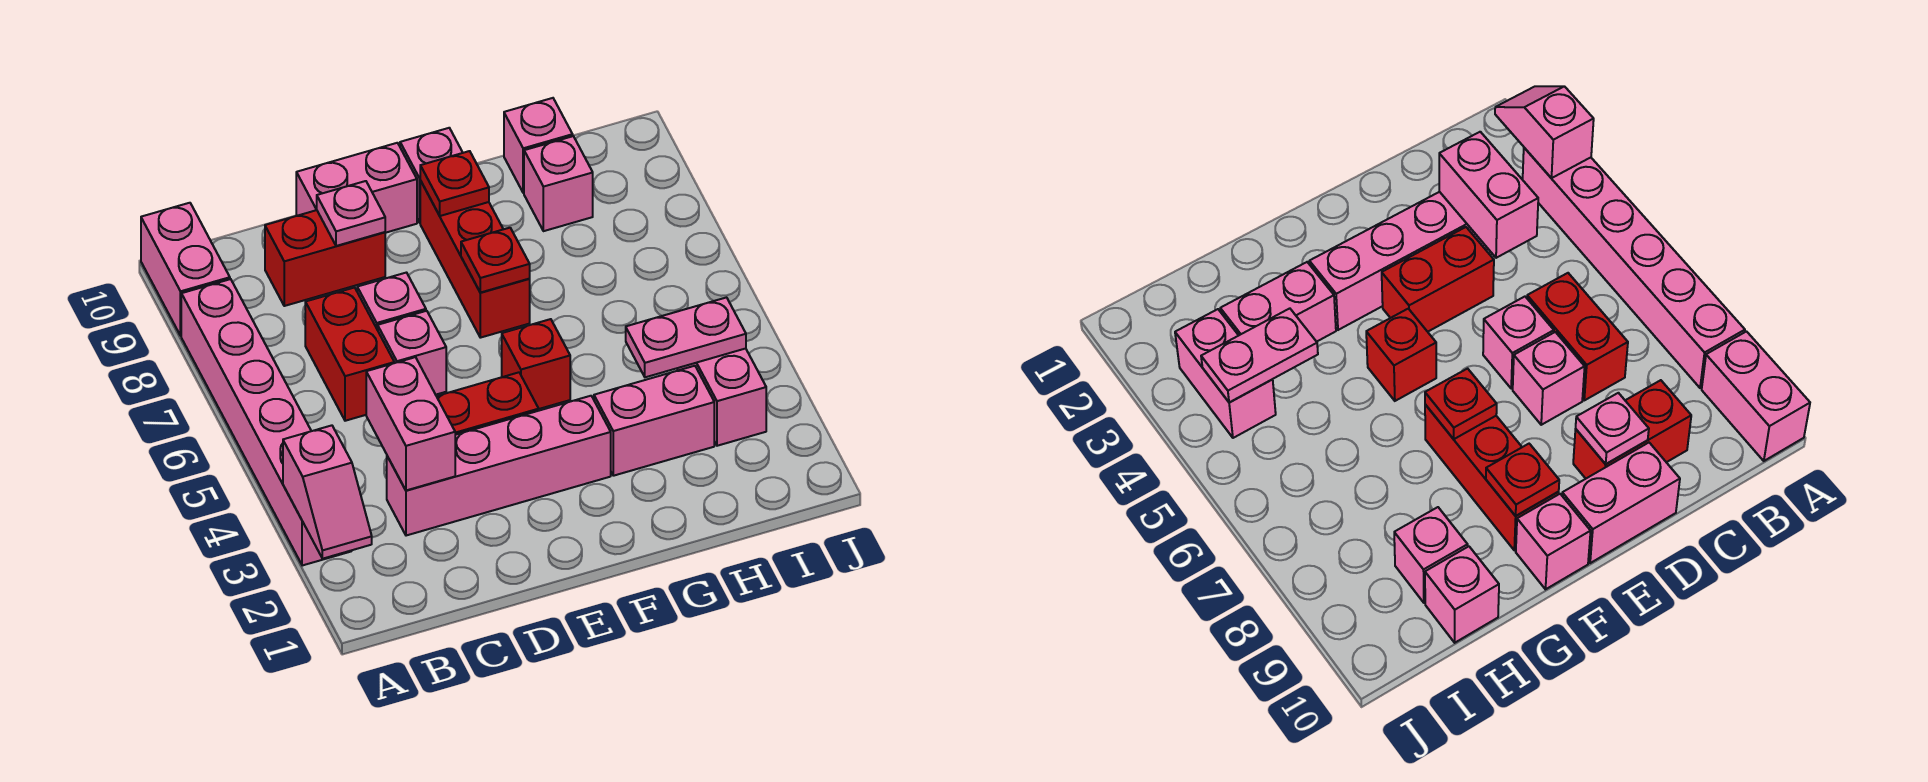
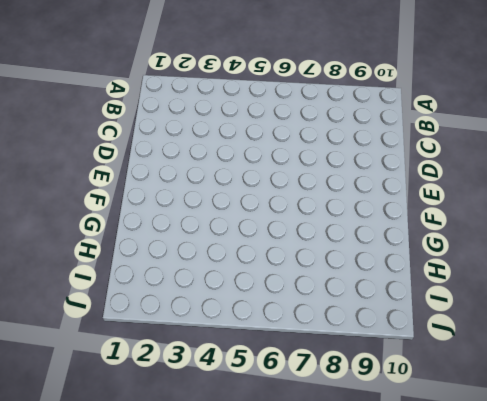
none -> pink 1x6 brick [181,279,351,566]
none -> pink 1x2 brick [141,203,230,336]
none -> pink 1x4 brick [387,396,611,536]

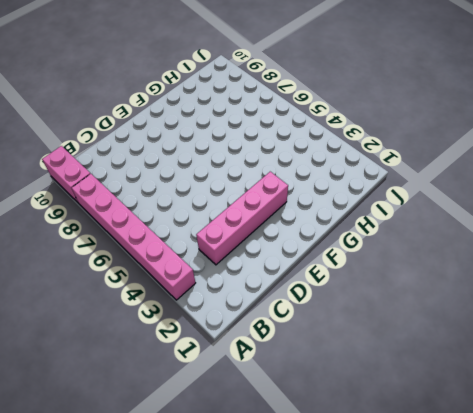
none -> red 1x2 brick [305,287,394,421]
none -> red 1x2 brick [265,210,385,306]
none -> red 1x2 brick [437,372,539,435]

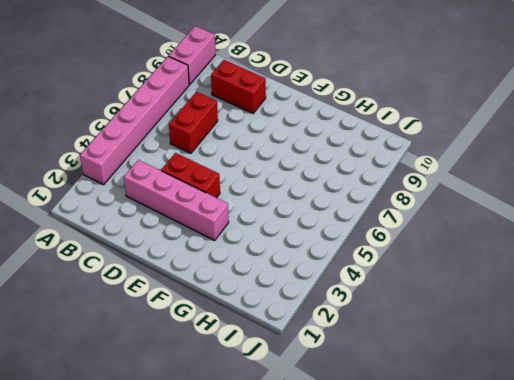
none -> pink 1x1 brick [378,311,446,395]
none -> pink 1x1 brick [357,273,426,330]
none -> pink 1x2 brick [296,143,417,233]

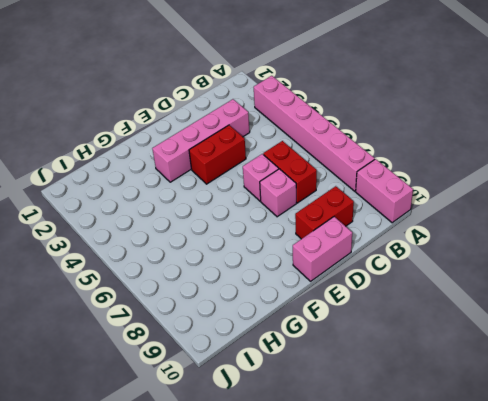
none -> red 1x1 brick [502,319,570,409]
none -> red 1x3 brick [420,181,530,338]
none -> pink 1x1 brick [400,128,463,223]

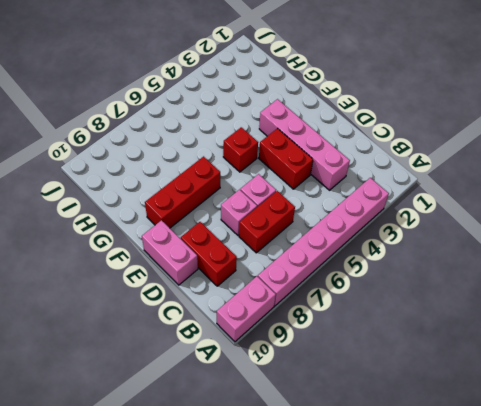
none -> pink 1x1 brick [400,128,463,223]
none -> pink 1x2 brick [594,366,714,476]
none -> pink 1x1 brick [524,136,593,231]

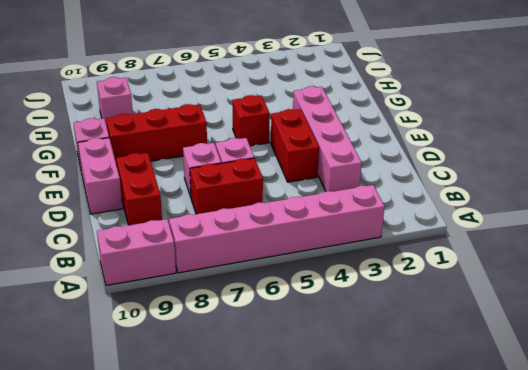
none -> pink 1x2 brick [594,366,714,476]
none -> pink 1x1 brick [504,98,573,193]
none -> pink 1x2 brick [677,349,766,446]

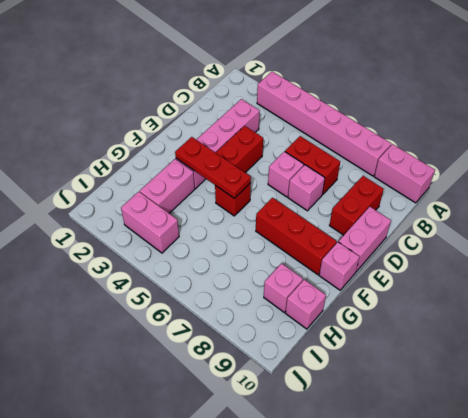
red 1x3 plate [175,137,251,198] -> none
none -> pink 1x2 slope [283,425,372,559]
none -> pink 1x2 brick [366,357,455,490]
none -> pink 1x1 plate [317,181,385,246]

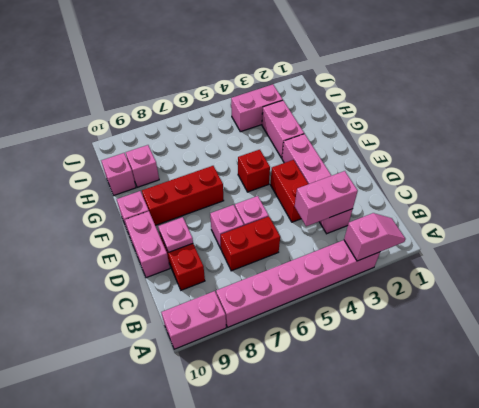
none -> red 1x1 plate [461,228,530,293]
none -> red 1x1 plate [420,151,489,216]
none -> pink 1x2 plate [626,298,746,377]

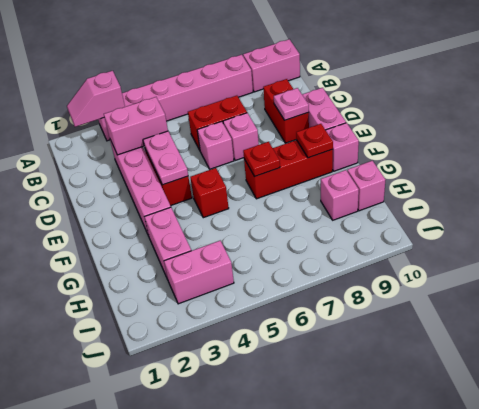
pink 1x2 plate [143,131,188,185] -> pink 1x2 plate moved to [626,298,746,377]

